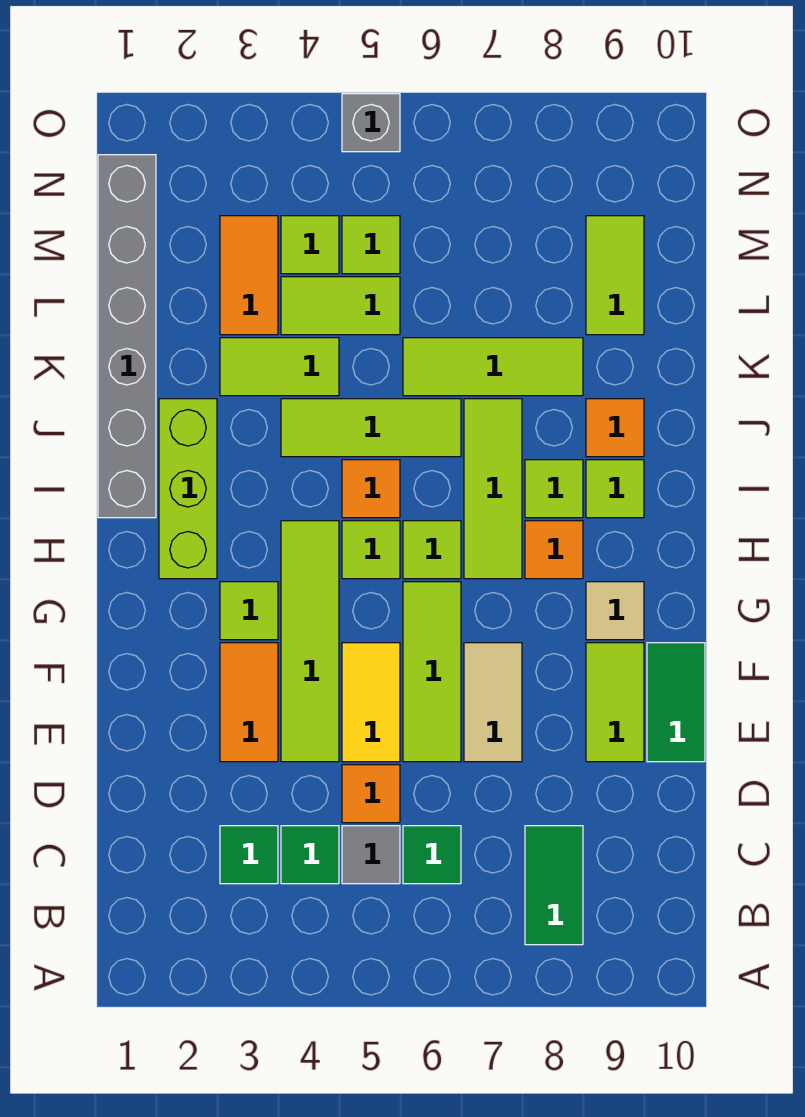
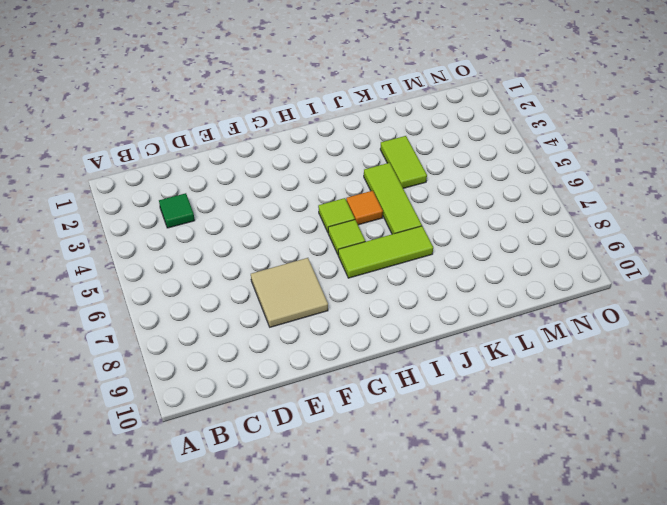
tan 2x2 tile [251,258,328,327] -> tan 1x2 tile [464,643,522,762]
none -> green 1x2 tile [525,826,583,945]
none -> green 1x1 tile [281,826,339,884]
none -> grey 1x1 tile [342,826,400,884]
none -> green 1x1 tile [403,826,461,884]

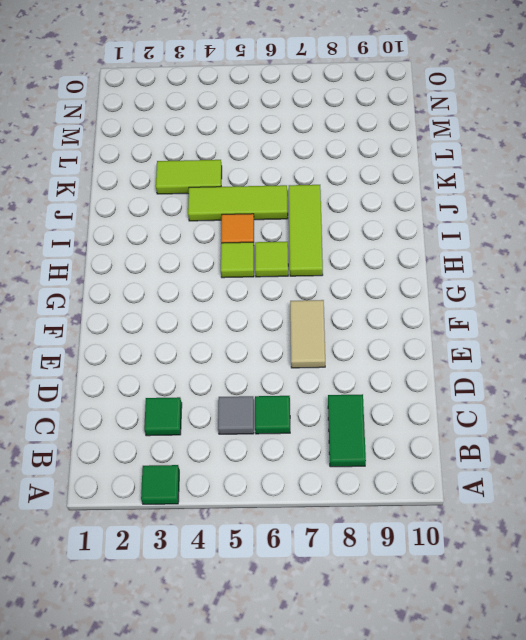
green 1x1 tile [141,465,179,504] -> green 1x1 tile moved to [281,826,339,884]
none -> orange 1x1 tile [342,765,400,823]
none -> orange 1x2 tile [220,643,278,762]
none -> lime 1x4 tile [281,521,339,762]
none -> yellow 1x2 tile [342,643,400,762]

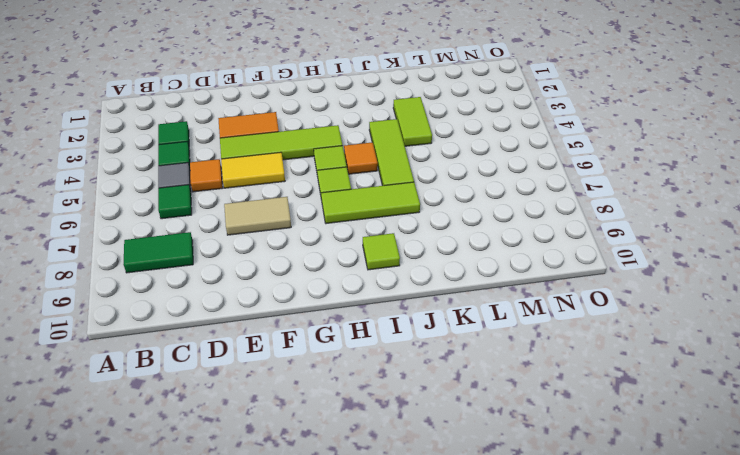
none -> lime 1x3 tile [403,582,461,762]
none -> lime 1x2 tile [586,643,644,762]
none -> green 1x2 tile [647,643,705,762]
none -> lime 1x1 tile [220,582,278,640]

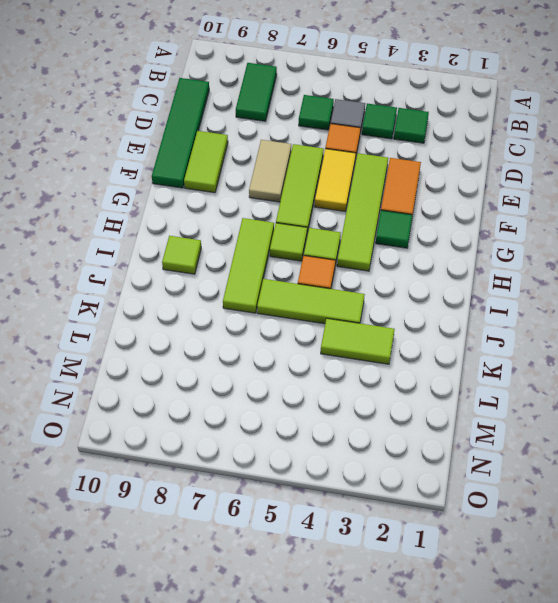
green 1x4 tile [152,78,209,188] -> green 1x2 tile [647,643,705,762]
green 1x1 tile [376,210,413,248] -> lime 1x1 tile [220,582,278,640]
none -> tan 1x1 tile [586,582,644,640]
none -> lime 1x3 brick [159,399,217,579]
none -> orange 1x1 tile [525,521,583,579]
none -> grey 1x6 brick [98,155,156,518]

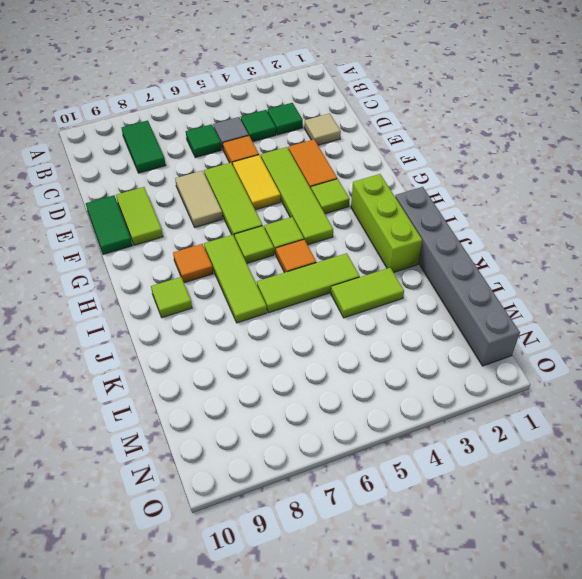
tan 1x1 tile [304,113,341,145] -> tan 1x1 tile moved to [586,582,644,640]
none -> lime 1x1 tile [525,460,583,518]
none -> orange 1x1 tile [586,399,644,457]
none -> lime 1x3 tile [403,338,583,396]
none -> orange 1x2 tile [220,216,278,335]

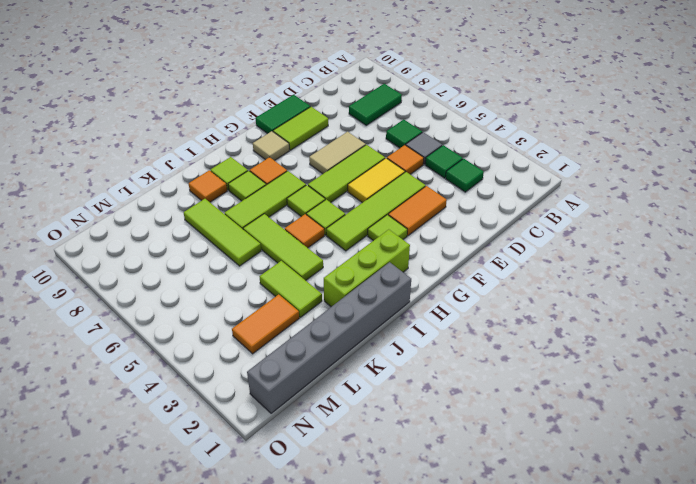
none -> lime 1x2 tile [281,277,400,335]
none -> lime 1x2 tile [586,216,644,335]
none -> lime 1x1 tile [281,216,339,274]
none -> lime 1x1 tile [342,216,400,274]

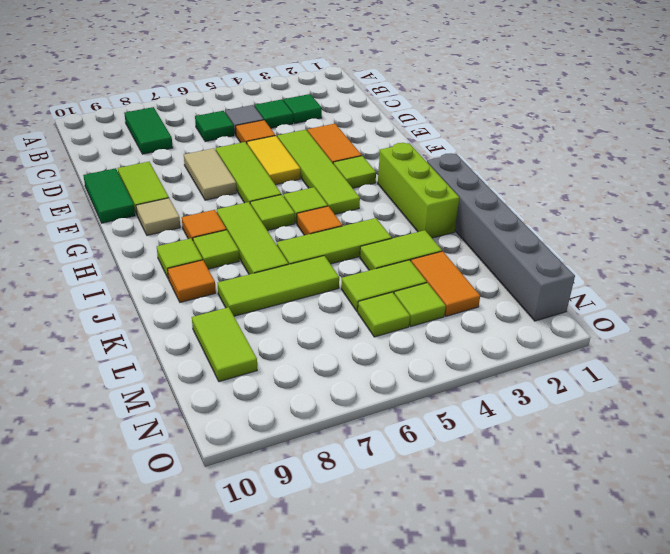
none -> grey 1x1 brick [342,94,400,152]

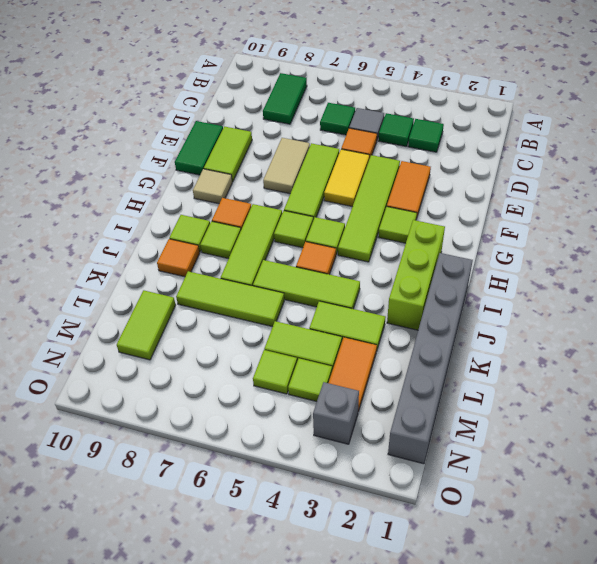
grey 1x1 brick [313,382,359,444] -> grey 1x1 brick moved to [342,94,400,152]

